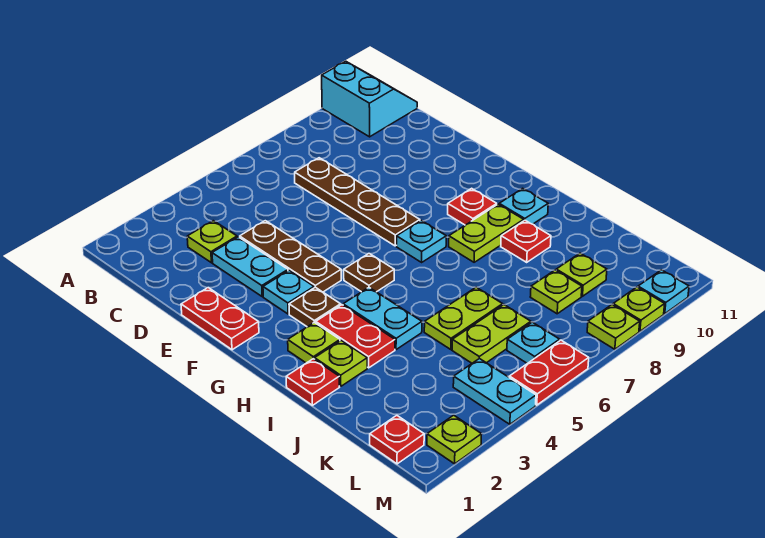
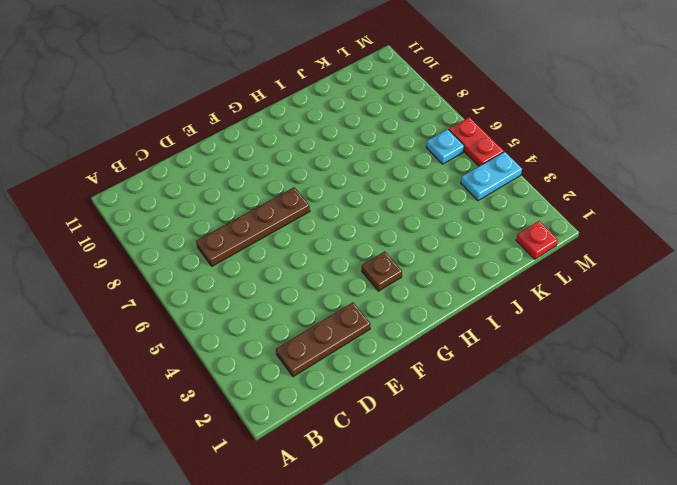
brown 1x3 plate [276,302,370,377] -> brown 1x3 plate moved to [240,221,341,292]
none -> cyan 2x2 slope [322,61,417,137]
none -> lime 1x1 plate [187,221,237,263]
none -> cyan 1x2 plate [212,237,288,297]
none -> red 1x2 plate [181,288,259,350]

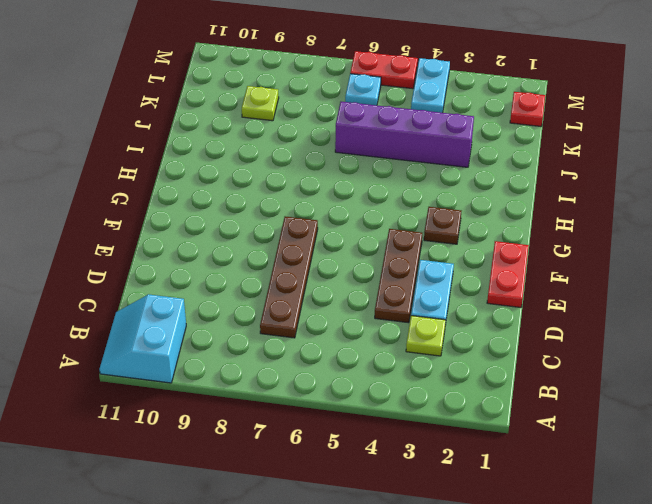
purple 1x4 brick [335,102,474,167] -> lime 1x2 plate [424,287,503,350]
none -> cyan 1x1 plate [263,270,314,314]
none -> brown 1x1 plate [344,254,394,292]
none -> cyan 1x1 plate [397,221,446,262]
none -> red 1x1 plate [448,188,497,225]

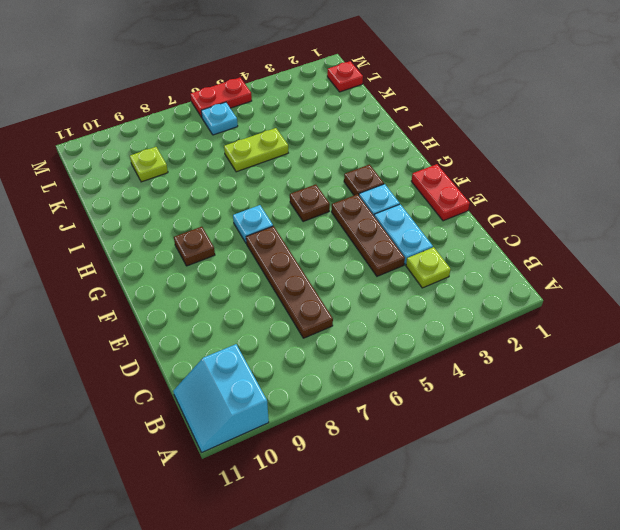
brown 1x1 plate [174,227,215,266] -> red 1x1 plate [448,188,497,225]
none -> lime 1x1 plate [288,322,340,363]
none -> red 1x2 plate [316,305,395,368]
none -> cyan 1x2 plate [343,288,422,350]
none -> lime 1x2 plate [449,204,524,262]

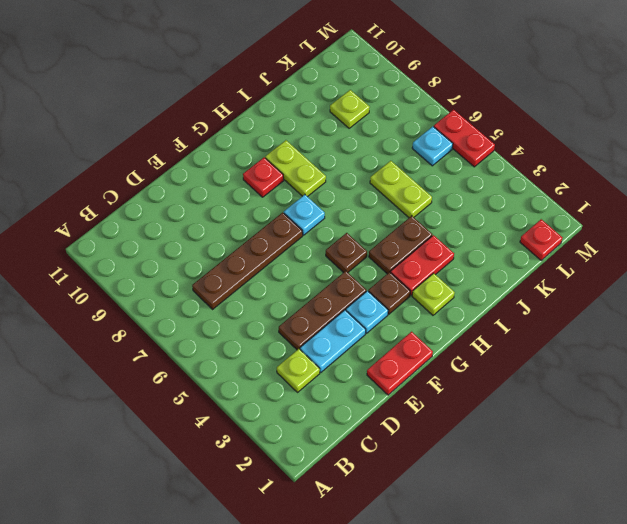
brown 1x2 plate [369,216,432,274] -> cyan 1x2 plate [343,288,422,350]
none -> cyan 2x2 slope [322,61,417,137]
none -> cyan 1x1 plate [499,188,548,224]
none -> red 1x1 plate [286,359,339,405]
none -> lime 1x1 plate [315,340,367,386]

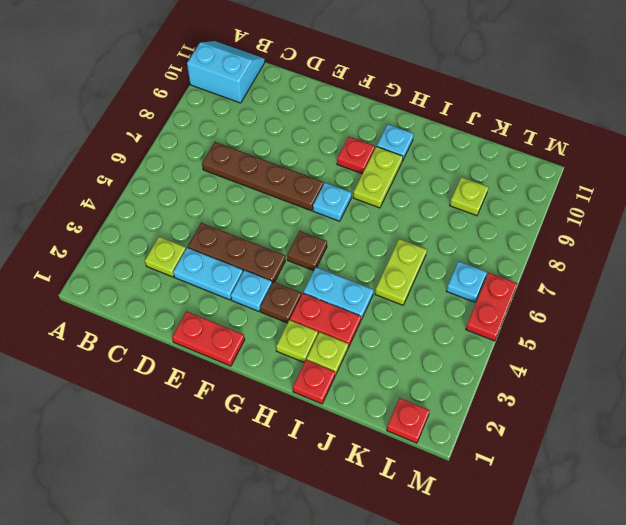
none -> red 1x1 plate [501,220,551,262]
none -> lime 1x2 plate [452,305,531,363]
none -> lime 1x1 plate [530,270,582,314]
none -> cyan 1x2 plate [453,358,536,424]

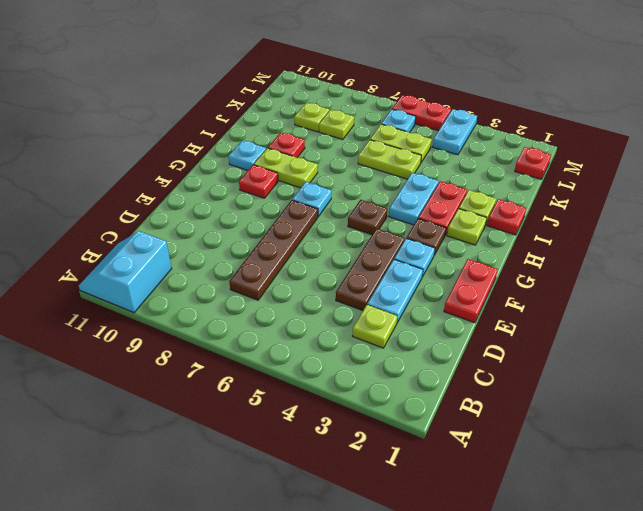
none -> lime 1x1 plate [427,415,482,464]
none -> lime 1x1 plate [587,305,640,349]
none -> lime 1x1 plate [613,287,665,331]
none -> cyan 1x1 plate [638,270,689,314]

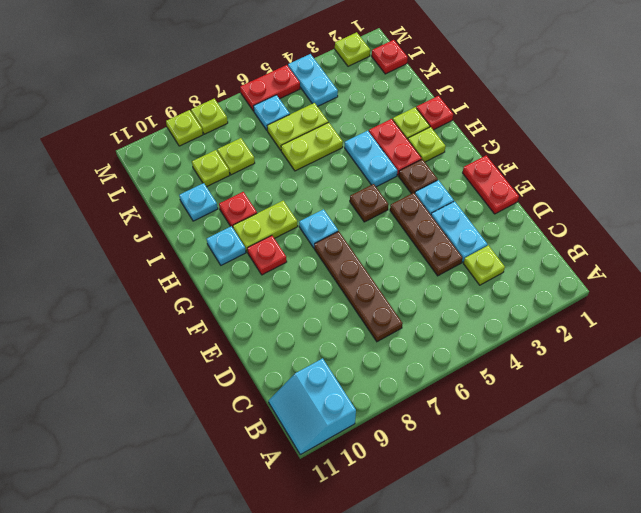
cyan 1x1 plate [179,183,218,221] -> cyan 1x1 plate moved to [638,270,689,314]

